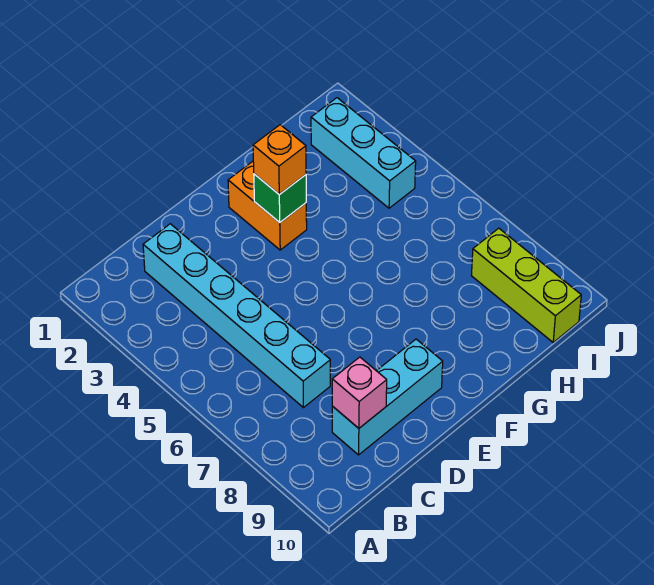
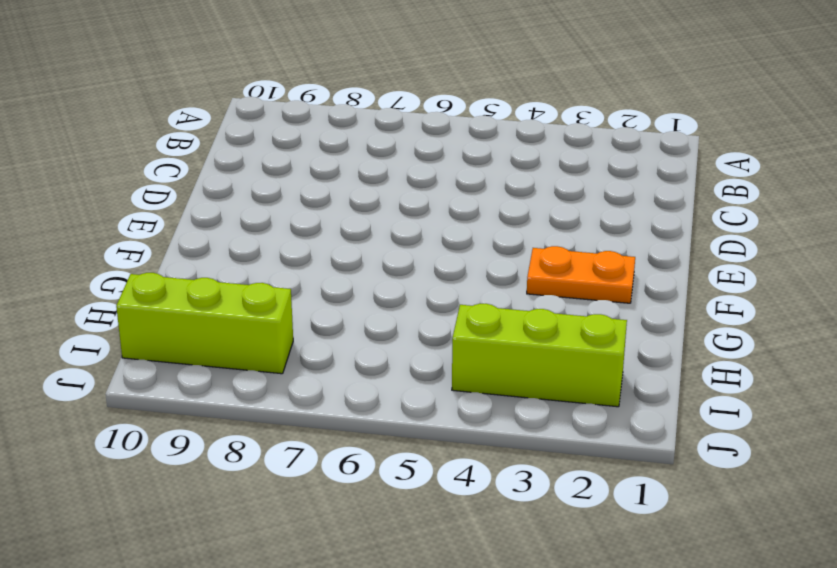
orange 1x2 plate [527,246,635,303] -> orange 1x2 brick [228,161,307,250]
lime 1x3 brick [452,304,627,407] -> cyan 1x3 brick [311,98,416,208]
none -> cyan 1x6 brick [143,224,330,408]
none -> cyan 1x3 brick [332,339,443,455]

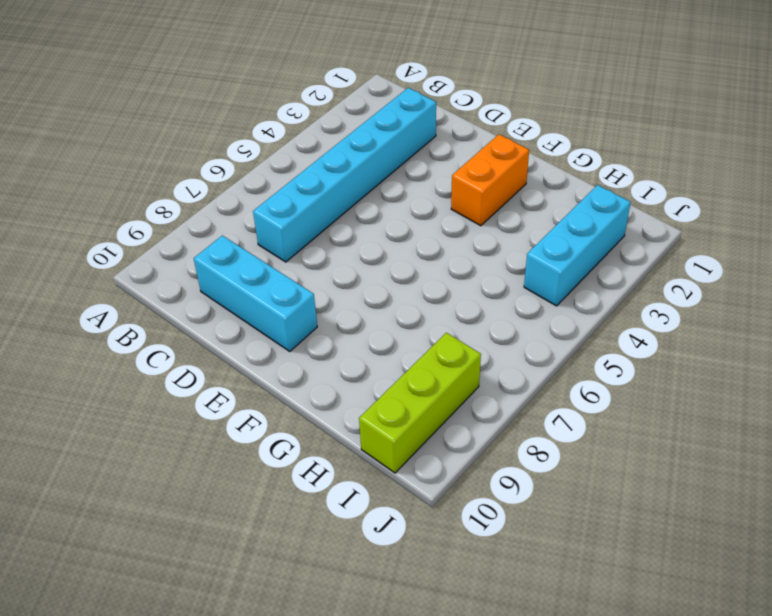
none -> pink 1x1 brick [332,357,387,428]
none -> green 1x1 brick [254,174,306,222]

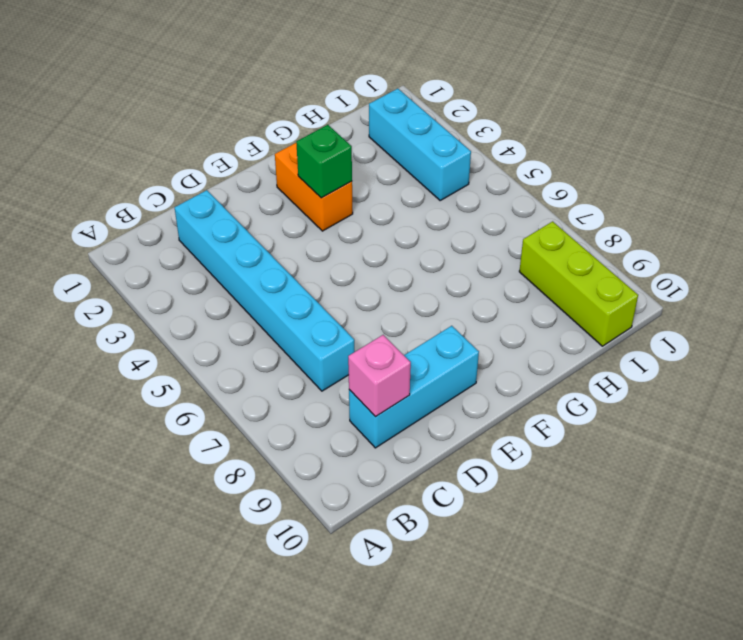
none -> orange 1x1 brick [253,125,306,194]

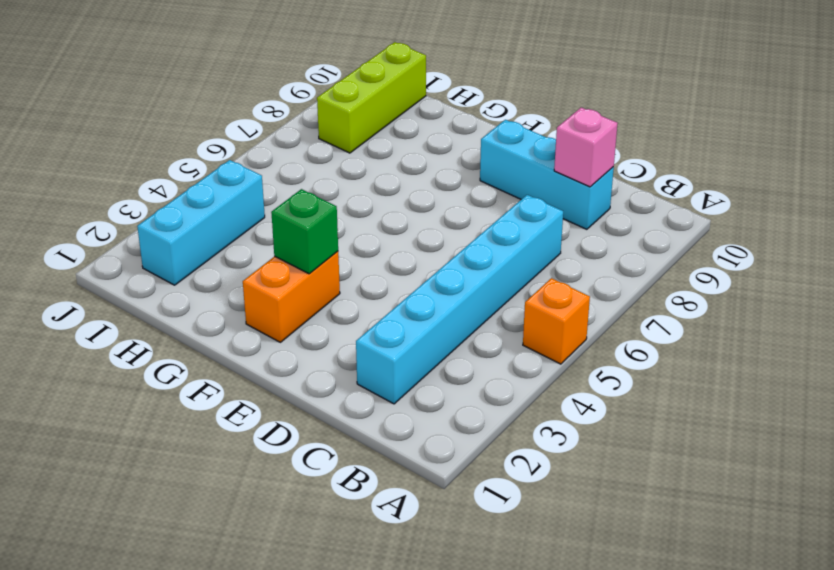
orange 1x1 brick [523,278,590,364] -> orange 1x1 brick moved to [253,125,306,194]

